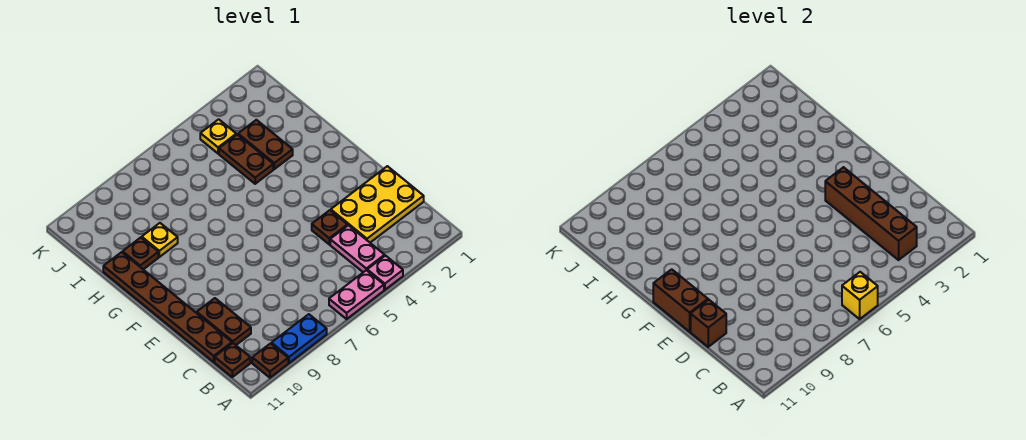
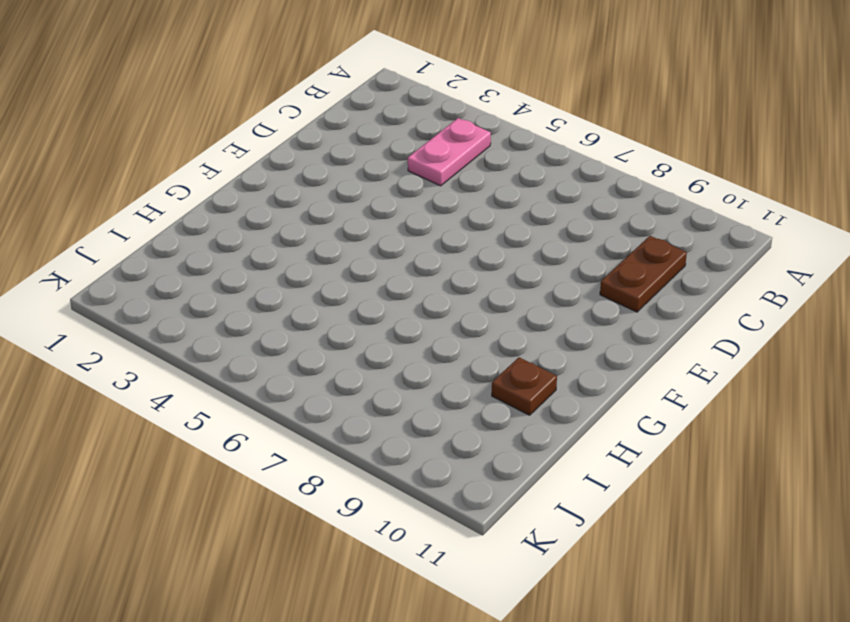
none -> pink 1x1 plate [367,256,403,290]
none -> pink 1x2 plate [329,270,384,319]
none -> blue 1x2 plate [271,314,327,363]

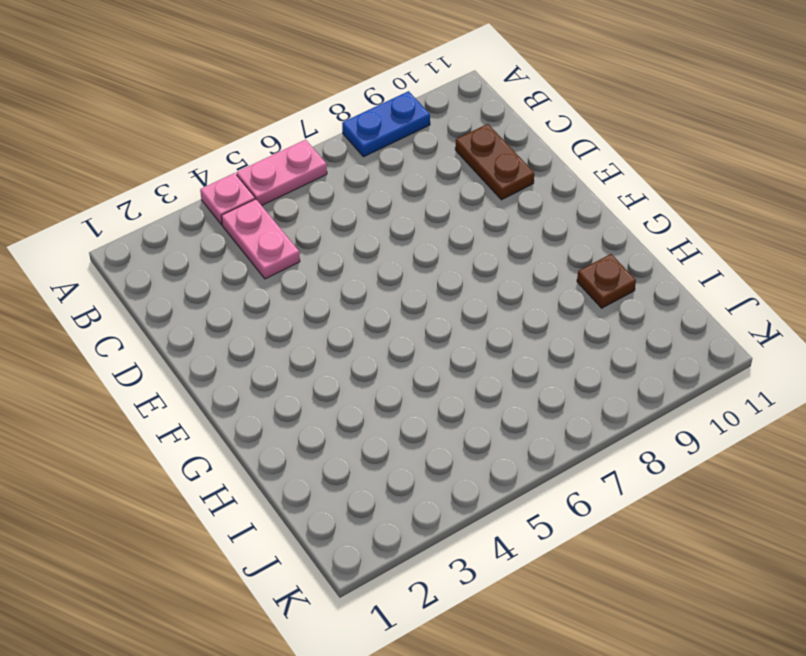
none -> brown 1x1 plate [252,344,288,378]
none -> brown 1x1 plate [215,343,250,377]
none -> yellow 2x3 plate [331,166,424,243]

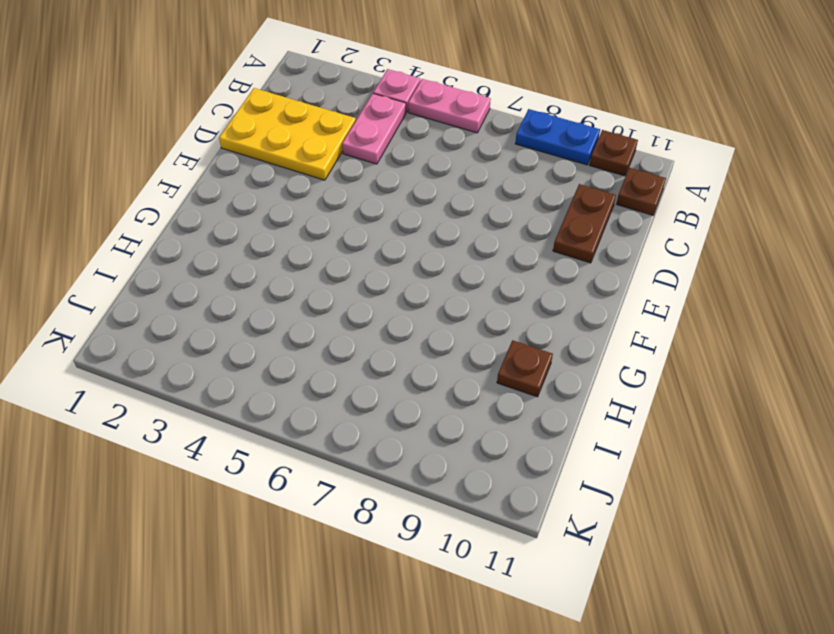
none -> brown 1x6 plate [103,252,232,362]
none -> brown 1x1 plate [312,210,348,244]
none -> brown 1x2 plate [238,120,293,169]

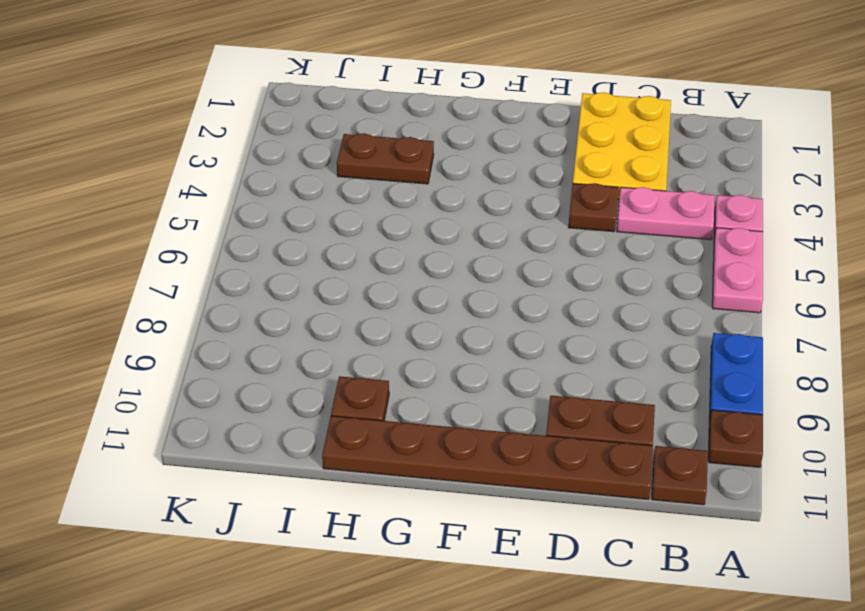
none -> brown 1x2 plate [219,134,273,184]
none -> yellow 1x1 plate [142,223,178,257]
none -> yellow 1x1 plate [200,119,236,154]

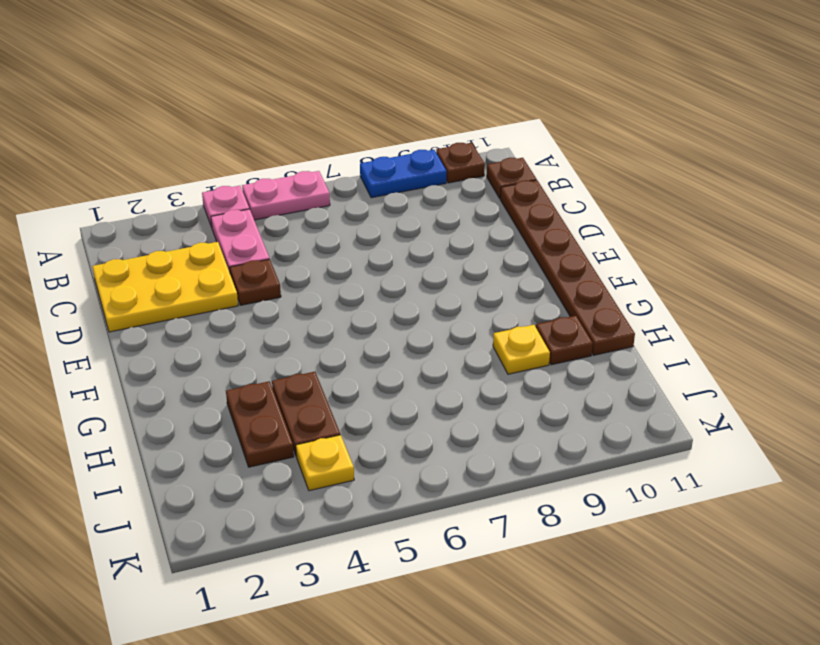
none -> brown 1x2 plate [197,298,251,345]
none -> yellow 1x1 brick [842,272,878,319]
none -> brown 1x4 brick [825,167,917,260]

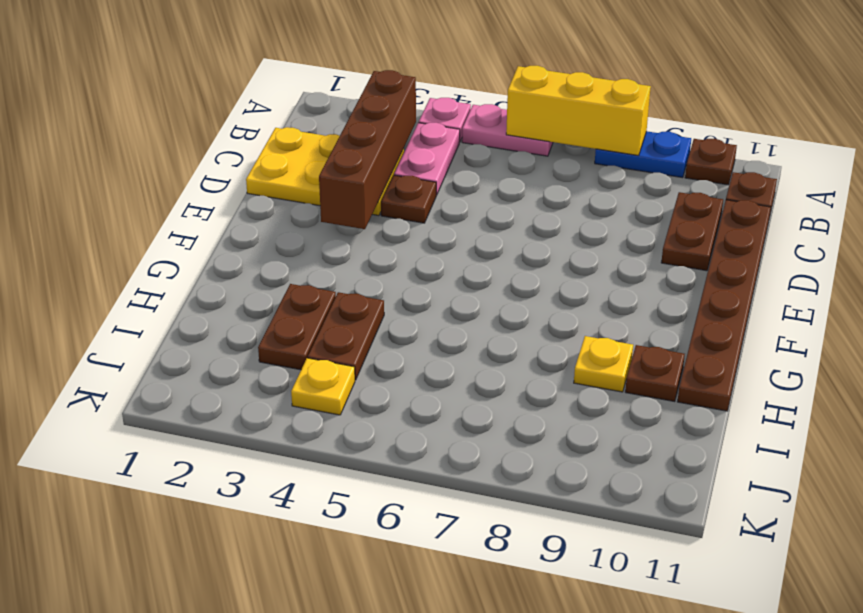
yellow 1x3 brick [506,66,651,156] -> yellow 1x1 brick [842,272,878,319]
none -> brown 1x1 brick [691,300,726,347]
none -> brown 1x2 brick [653,269,708,332]

